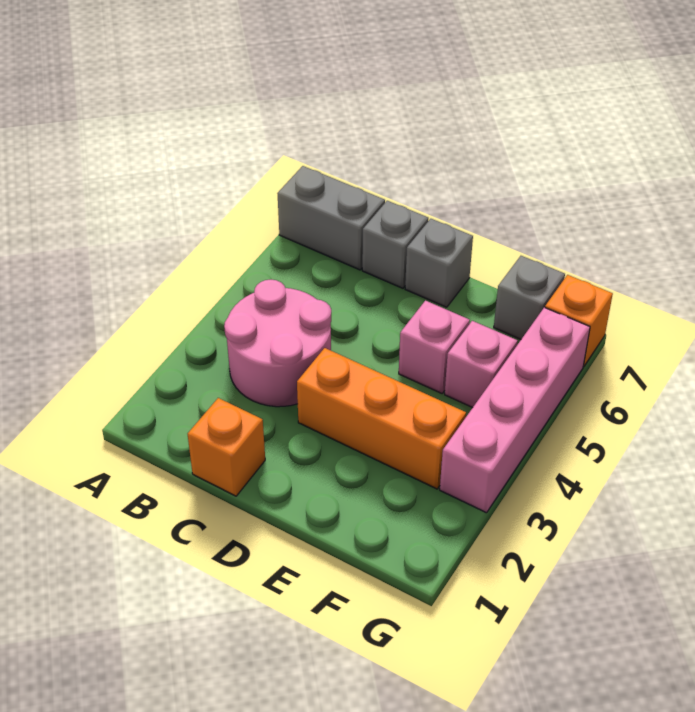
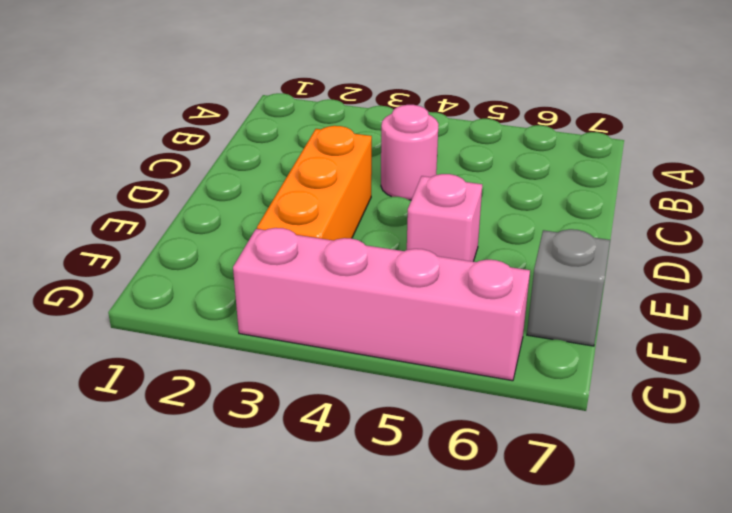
pink 1x1 round brick [381,105,438,200] -> pink 2x2 round brick [224,280,331,407]
none -> grey 1x2 brick [277,166,385,270]
none -> orange 1x1 brick [188,398,265,496]

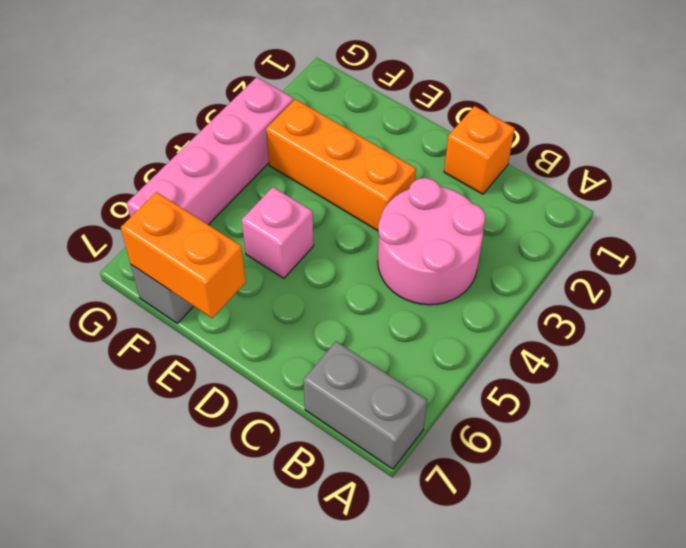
orange 1x2 brick [121,192,246,318] -> none
none -> grey 1x1 brick [362,201,428,288]
none -> grey 1x1 brick [405,219,473,307]

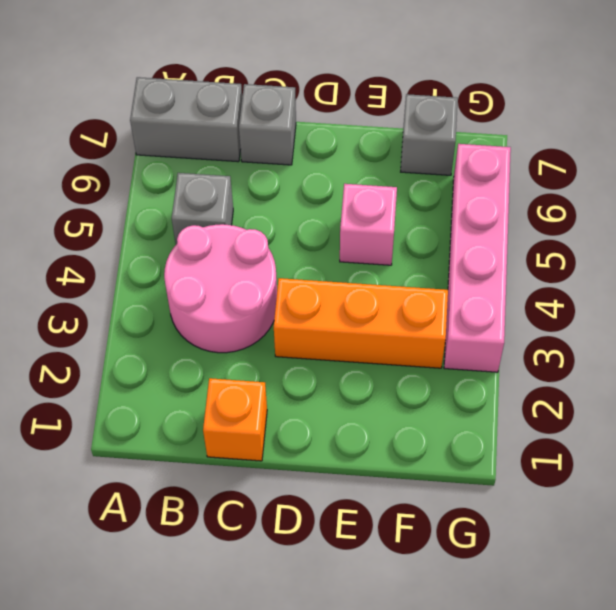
grey 1x1 brick [172,173,233,244] -> grey 1x1 brick moved to [405,219,473,307]
none -> pink 1x1 brick [445,321,518,408]
none -> orange 1x1 brick [545,275,613,367]

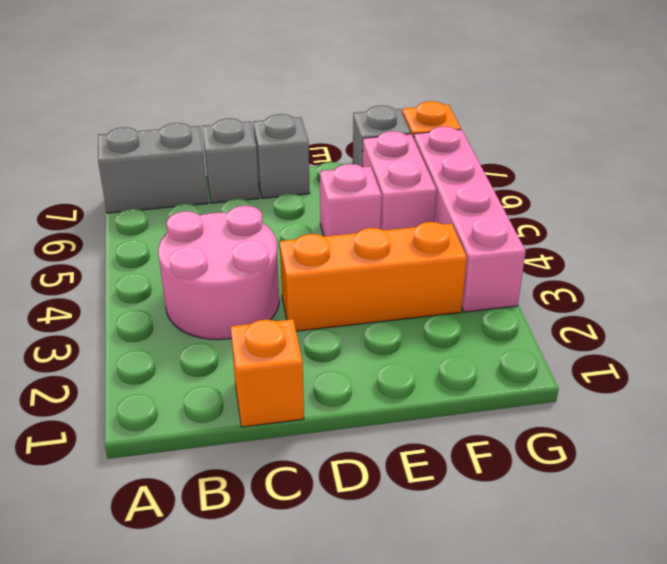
pink 1x2 brick [362,131,437,230] -> pink 1x1 brick [445,321,518,408]

